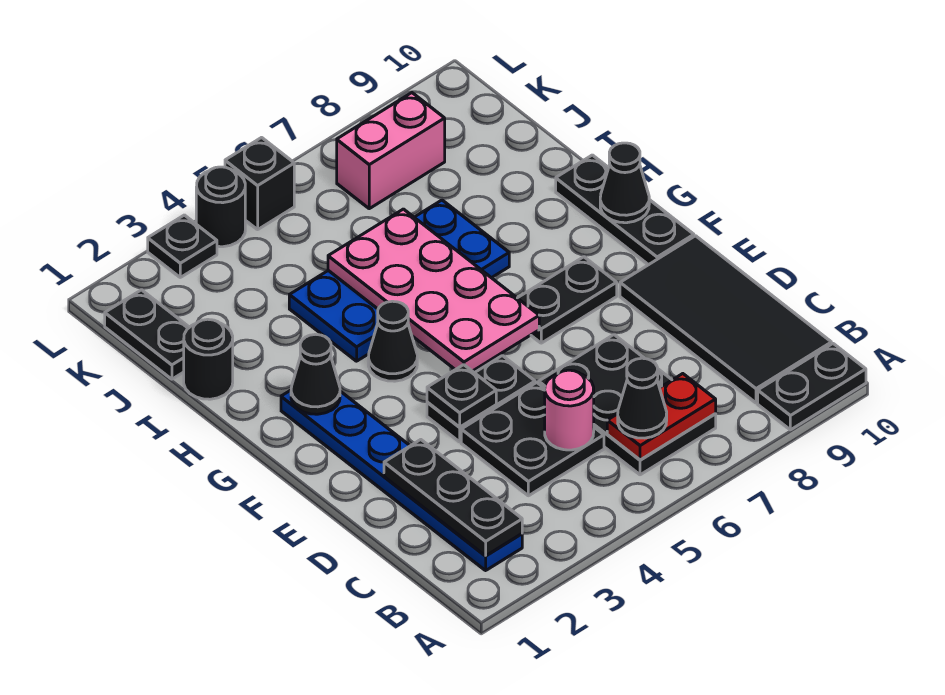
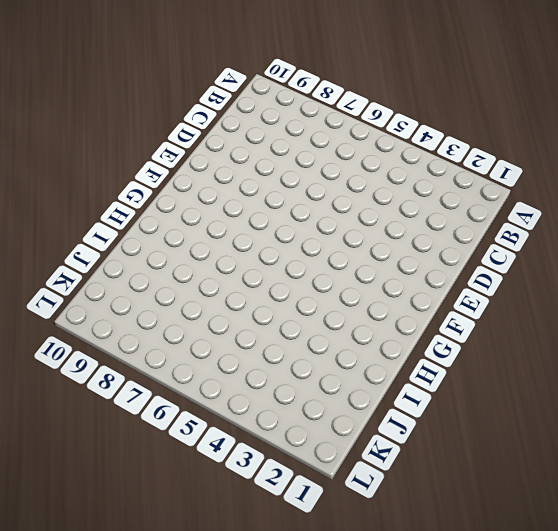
none -> black 1x2 plate [758,344,866,430]
none -> blue 1x6 plate [281,390,522,570]
none -> black 2x3 plate [539,335,716,475]

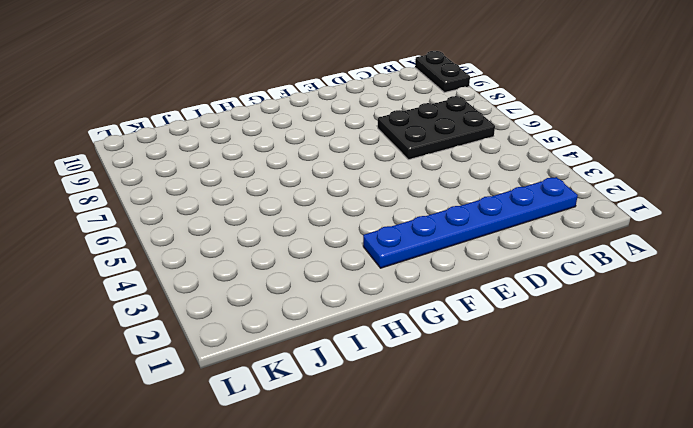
none -> black 2x4 tile [620,236,831,403]
none -> black 2x2 plate [461,382,604,496]
none -> black 1x2 plate [427,356,535,442]

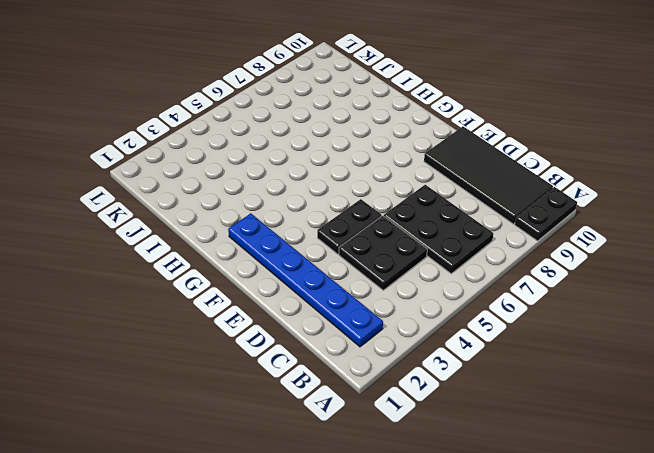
none -> black 1x2 plate [518,257,617,343]
none -> black 1x3 plate [556,155,694,265]
none -> black 1x1 cone [368,301,417,381]

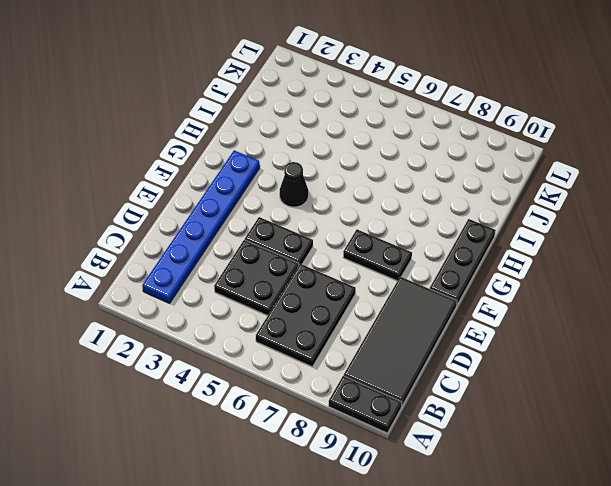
none -> blue 2x4 plate [289,200,509,361]
none -> black 1x1 round brick [184,319,233,399]
none -> black 1x2 plate [105,290,189,379]

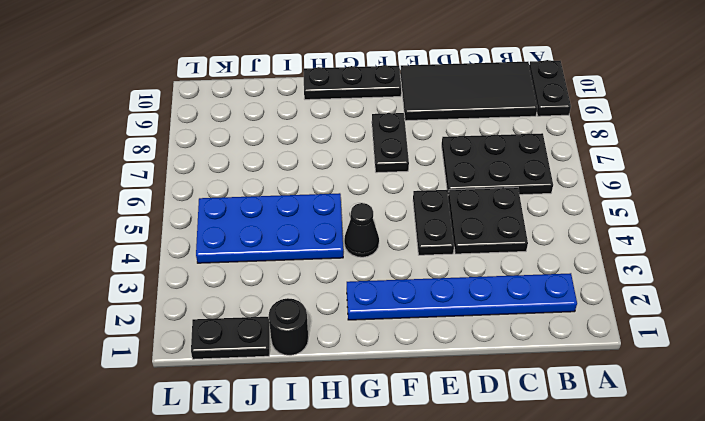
blue 2x4 plate [196,193,343,263] -> blue 2x4 plate turned to [289,200,509,361]
none -> pink 1x2 brick [337,93,445,209]
none -> black 1x1 plate [148,215,217,277]
none -> black 1x1 round brick [196,167,245,247]

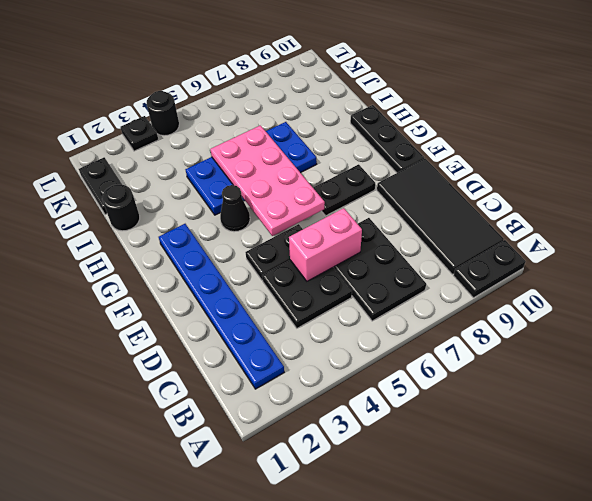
pink 1x2 brick [289,208,362,281] -> pink 1x2 brick moved to [337,93,445,209]
none -> black 1x1 brick [225,138,294,230]
none -> black 1x3 plate [384,440,522,556]
none -> red 1x2 plate [607,374,716,460]

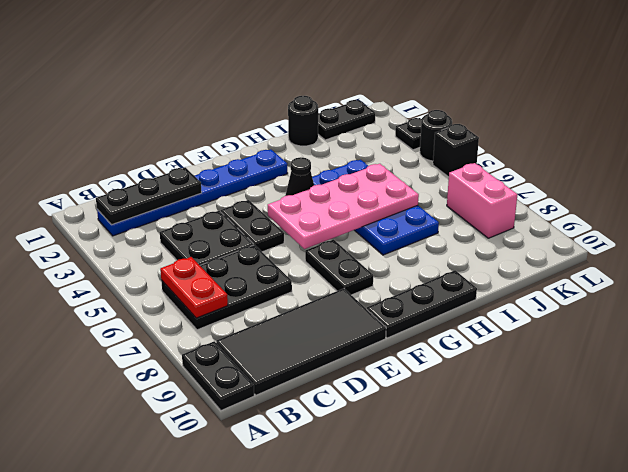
none -> pink 1x1 round brick [545,370,594,450]
none -> black 1x1 plate [427,365,496,427]
none -> black 1x1 cone [291,334,340,414]

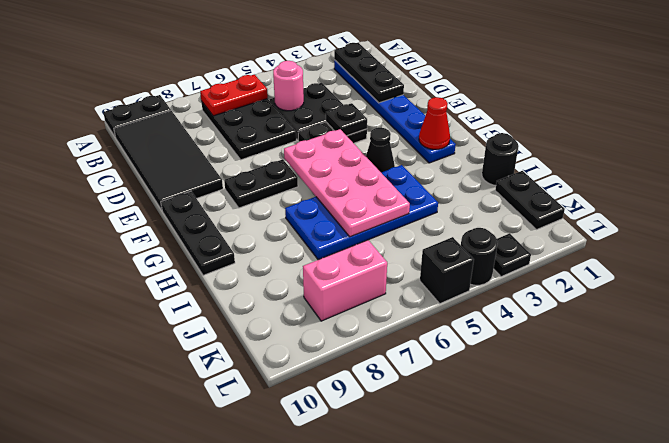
red 1x1 cone [419,97,450,149] -> black 1x1 cone [291,334,340,414]
none -> black 1x1 cone [600,143,649,223]
none -> black 1x1 cone [618,358,667,438]

